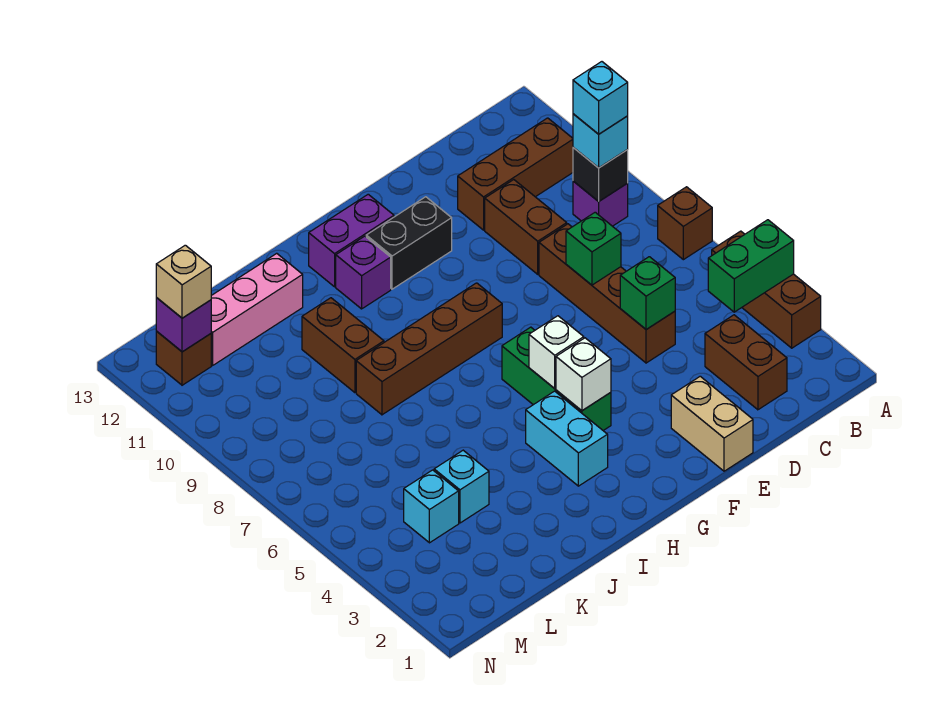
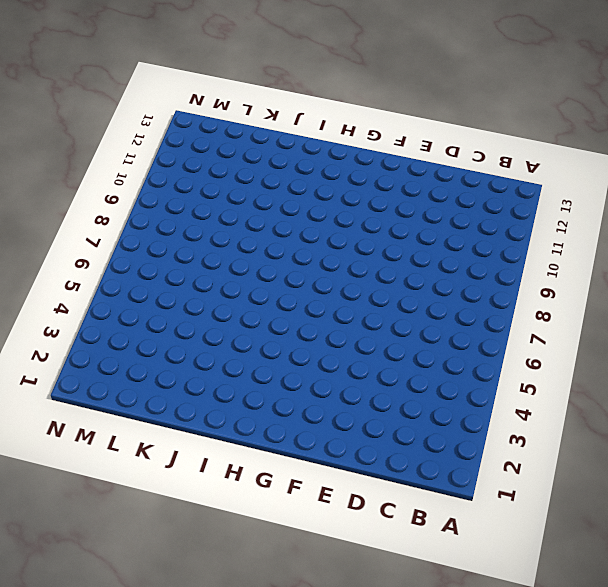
none -> brown 1x3 brick [712,231,821,348]
none -> brown 1x1 brick [658,187,712,260]
none -> purple 1x1 brick [573,181,628,226]

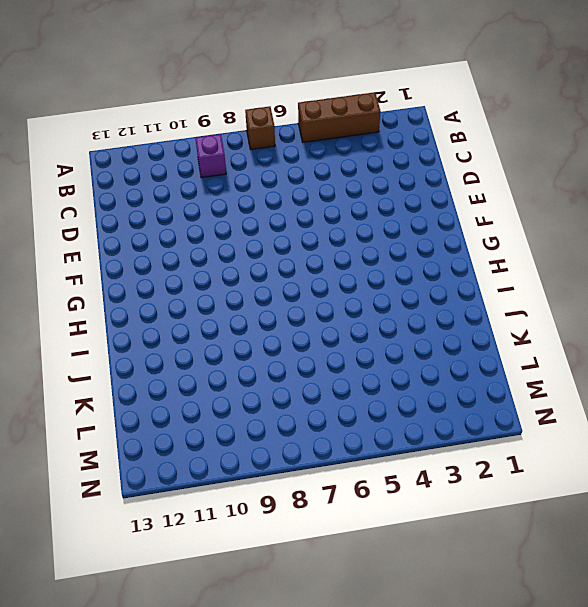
none -> brown 1x3 brick [458,118,573,230]
none -> brown 1x2 brick [705,315,787,410]
none -> brown 1x4 brick [539,224,675,363]

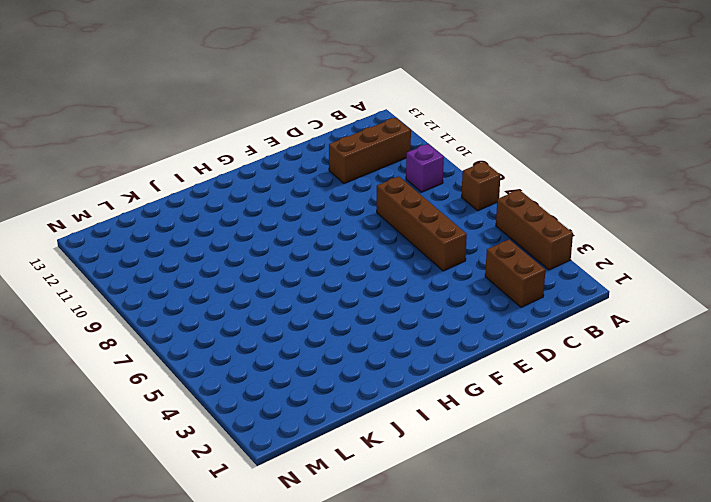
none -> brown 1x2 brick [485,180,567,274]
none -> tan 1x2 brick [671,376,753,471]
none -> black 1x2 brick [366,197,452,289]

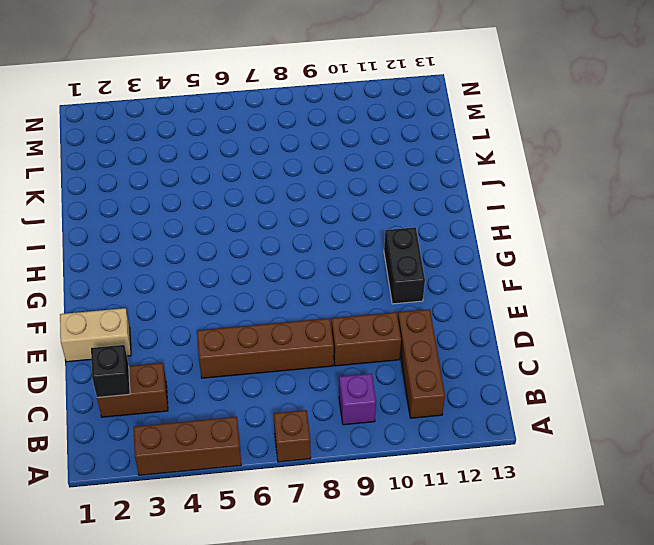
black 1x1 brick [91,345,130,397] -> black 1x1 brick moved to [573,147,628,201]
none -> green 1x3 brick [502,327,611,430]
none -> brown 1x4 brick [356,283,502,415]
none -> purple 1x2 brick [309,194,394,287]

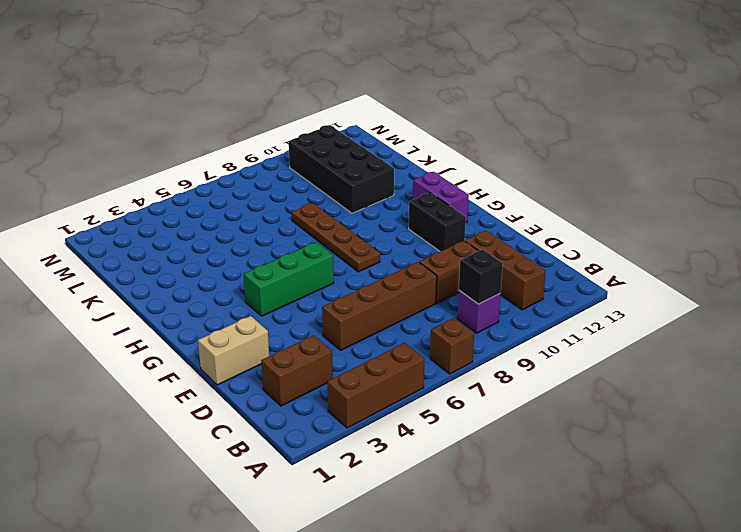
brown 1x4 plate [292,203,380,272] -> brown 1x4 brick [356,283,502,415]
black 2x4 brick [289,125,394,213] -> brown 1x2 brick [302,298,384,393]
none -> cyan 1x2 brick [526,391,608,486]
none -> purple 1x1 brick [336,236,391,309]
none -> pink 1x3 brick [211,253,303,365]

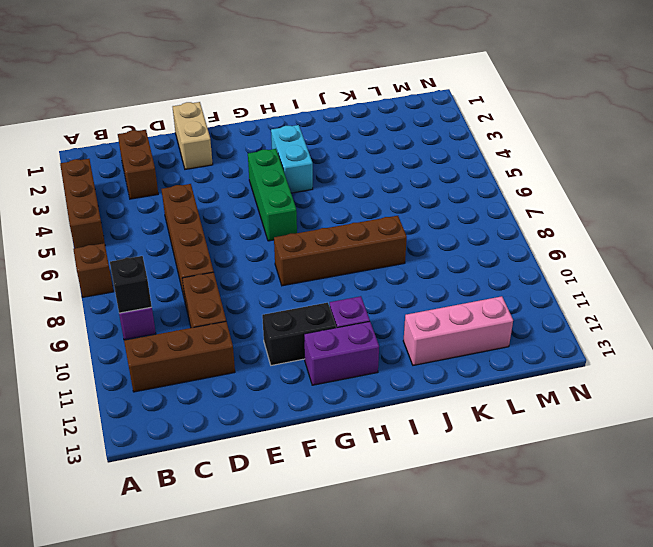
none -> brown 1x2 brick [302,298,384,393]
none -> cyan 1x1 brick [434,450,489,523]
none -> cyan 1x1 brick [404,470,459,543]

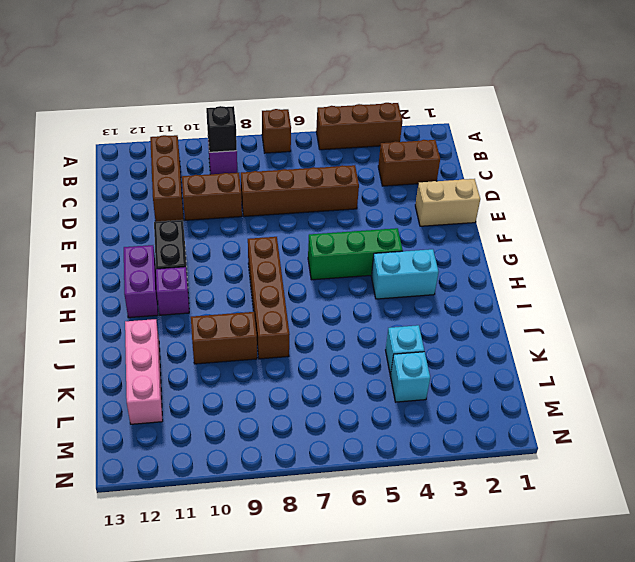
none -> brown 1x1 brick [156,331,211,385]
none -> green 1x2 brick [708,220,794,312]
none -> green 1x1 brick [620,257,675,330]

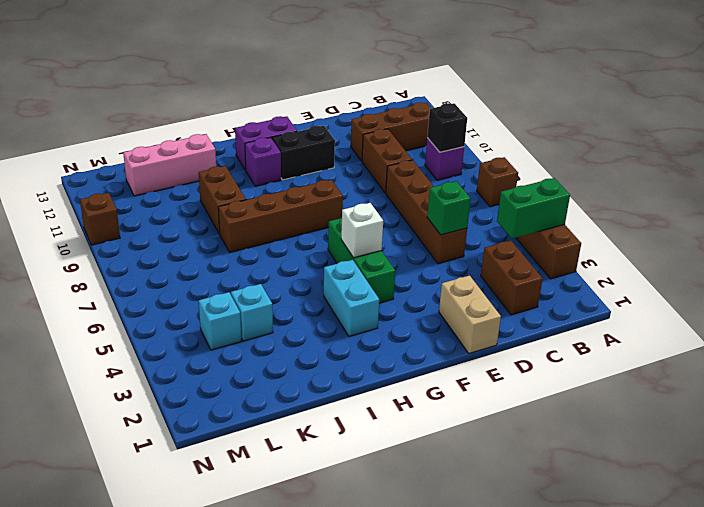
brown 1x1 brick [80,193,120,245] -> brown 1x1 brick moved to [156,331,211,385]
none -> green 1x1 brick [566,212,621,285]
none -> white 1x1 brick [556,338,611,411]
none -> purple 1x1 brick [156,298,211,352]

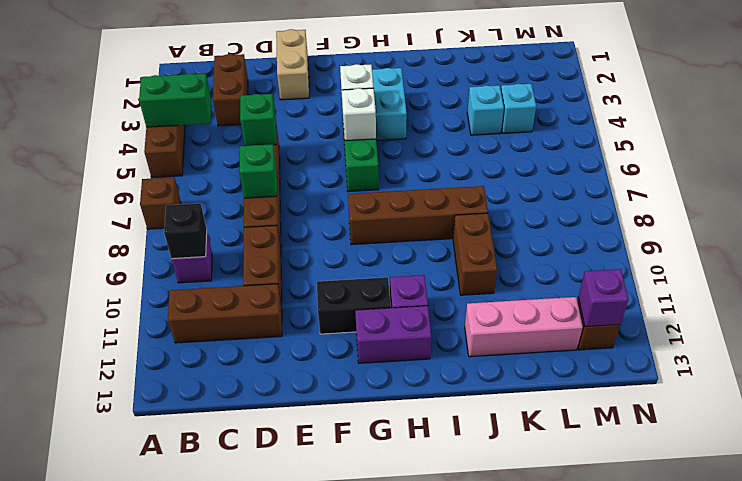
none -> cyan 1x1 brick [573,114,628,168]
none -> tan 1x1 brick [156,245,211,318]
none -> cyan 1x1 brick [573,62,628,134]

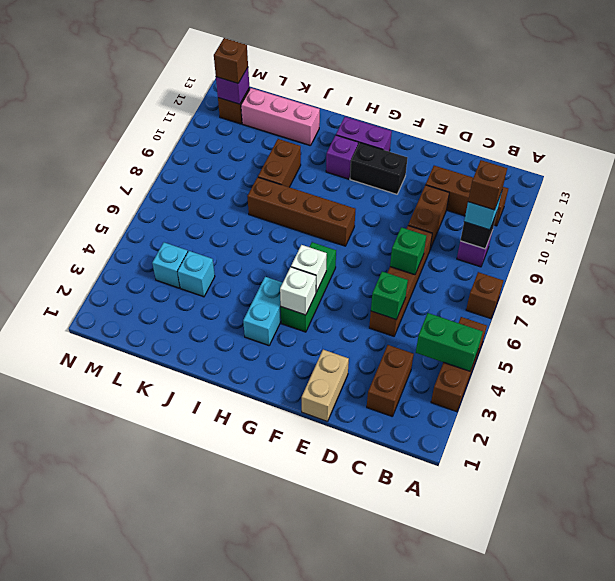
brown 1x1 brick [468,160,507,210] -> cyan 1x1 brick [573,62,628,134]
brown 1x1 brick [214,38,248,83] -> tan 1x1 brick [156,245,211,318]

